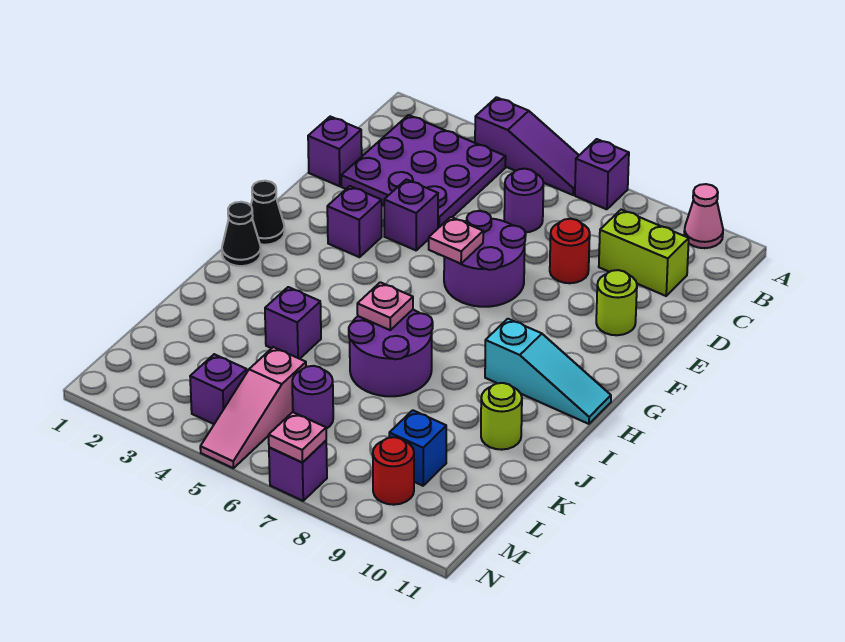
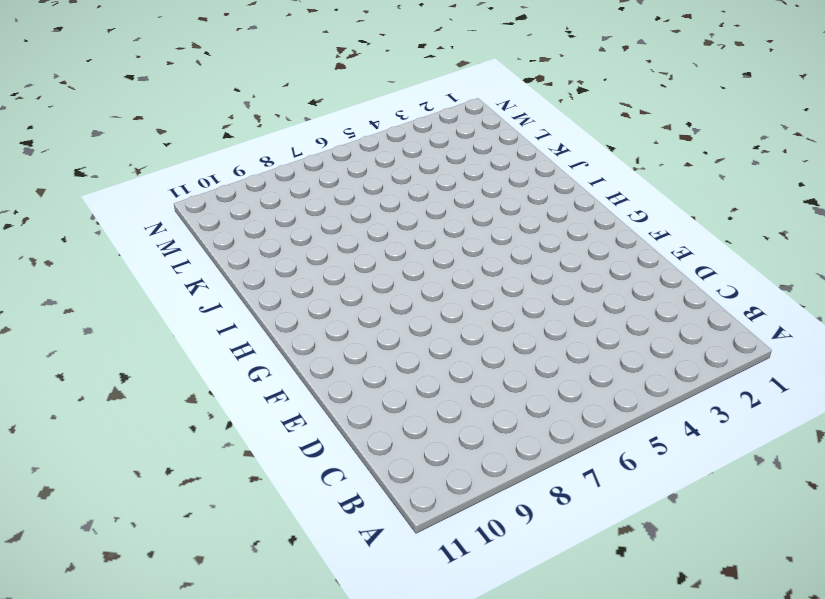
none -> purple 1x3 slope [475,97,579,195]
none -> purple 1x1 brick [575,139,629,209]
none -> pink 1x1 cone [684,184,723,248]

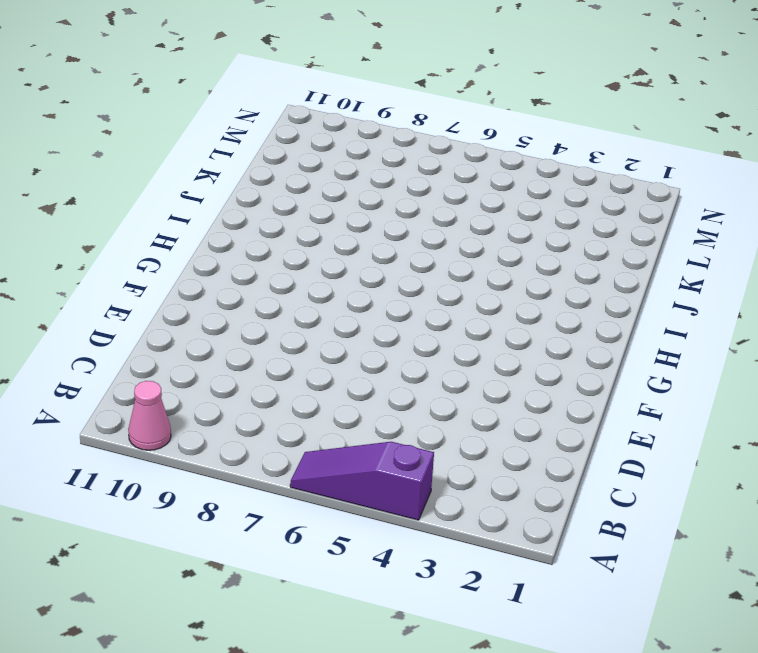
none -> purple 1x1 brick [575,139,629,209]
none -> purple 3x3 plate [341,115,506,228]
none -> purple 1x1 round brick [504,169,544,232]

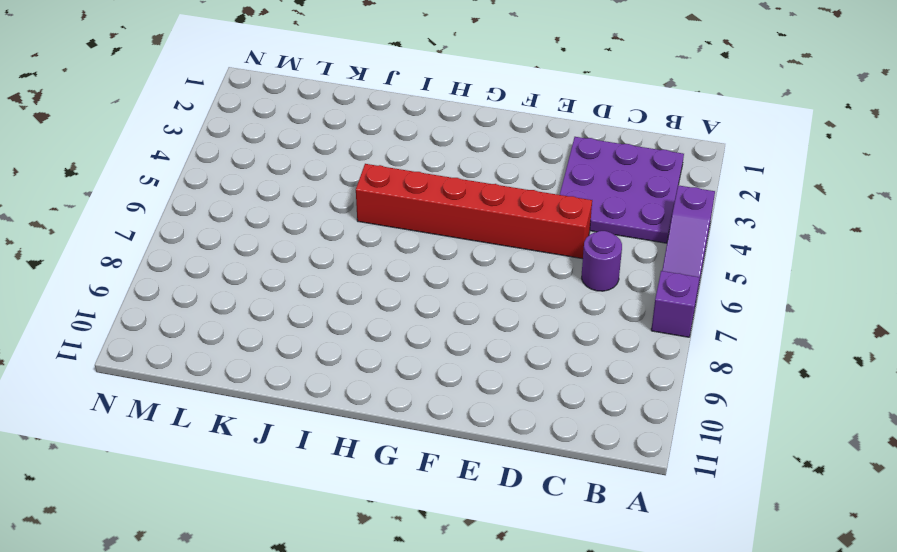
red 1x6 brick [356,164,592,259] -> none
none -> pink 1x1 cone [684,184,723,248]
none -> lime 1x2 brick [599,210,689,296]
none -> purple 1x1 brick [308,117,362,186]

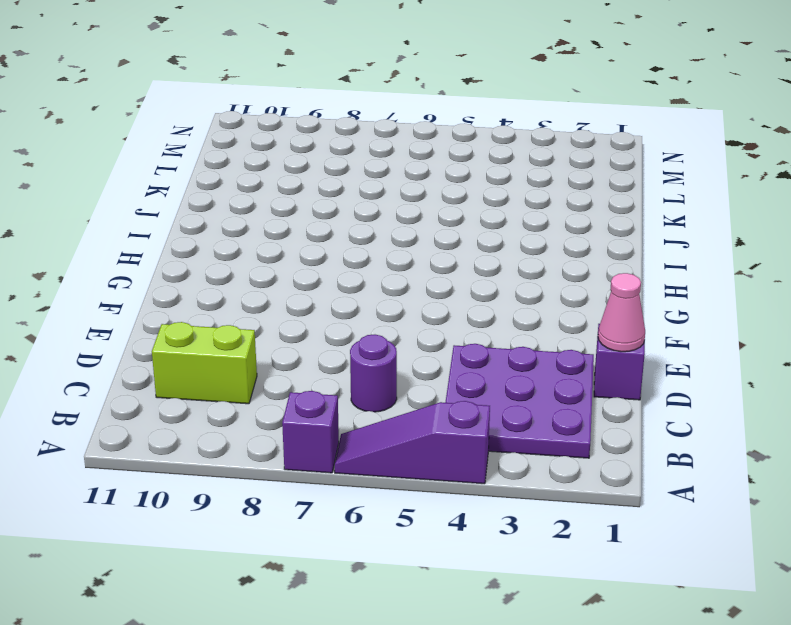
pink 1x1 cone [598,273,645,352] -> pink 1x1 cone moved to [684,184,723,248]
none -> red 1x1 round brick [550,219,590,283]
none -> purple 1x1 brick [384,179,438,250]
none -> purple 2x2 round brick [444,211,526,307]

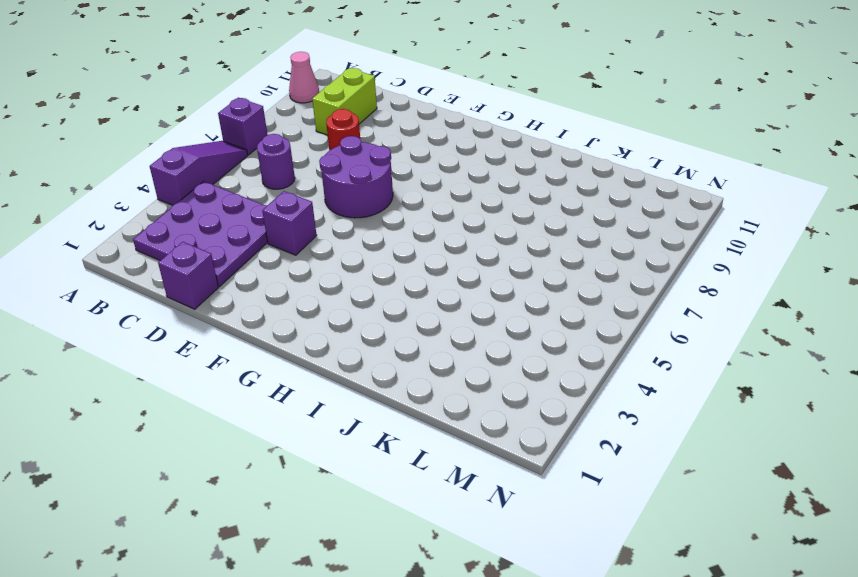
none -> lime 1x1 round brick [596,270,637,335]
none -> purple 1x1 brick [327,186,382,257]
none -> black 1x1 cone [251,181,285,245]

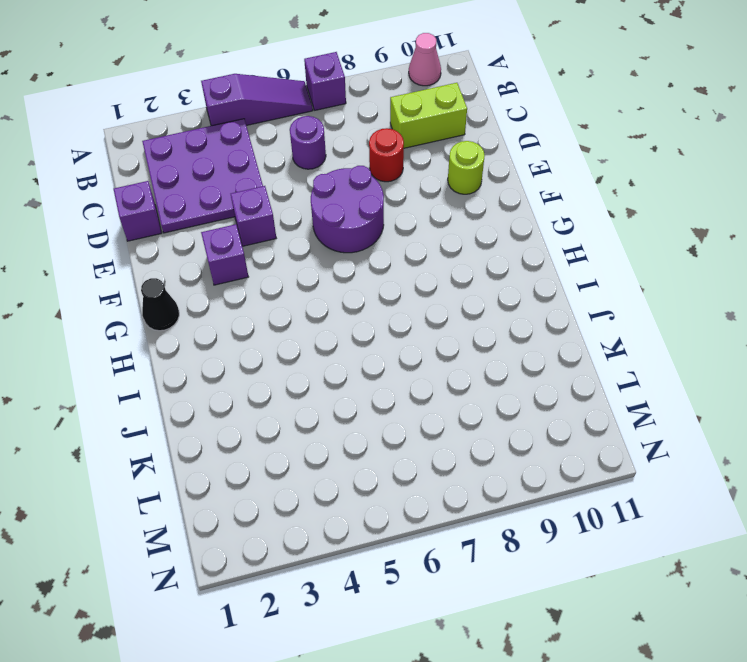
none -> black 1x1 cone [222,202,261,266]
none -> cyan 1x3 slope [485,319,611,424]
none -> purple 2x2 round brick [349,310,433,396]

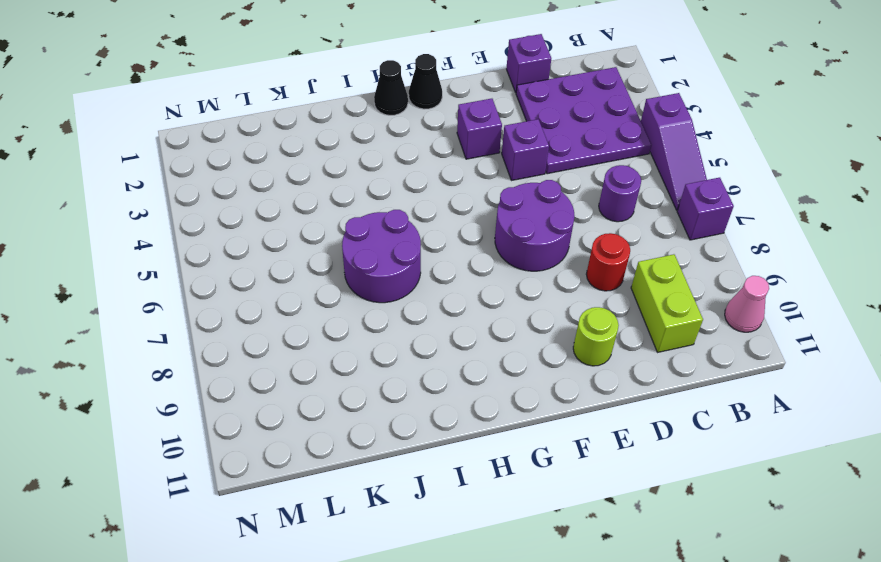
none -> cyan 1x3 slope [485,319,611,424]
none -> purple 1x1 brick [265,287,321,359]
none -> lime 1x1 round brick [481,383,522,450]

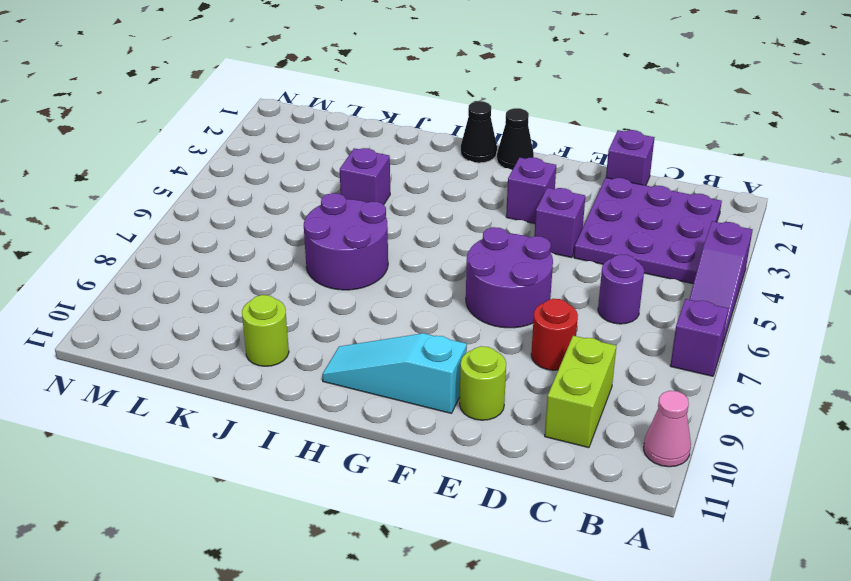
cyan 1x3 slope [322,333,467,413] -> cyan 1x3 slope turned to [485,319,611,424]
none -> pink 1x3 slope [200,347,306,468]
none -> purple 1x1 round brick [292,366,333,429]
none -> blue 1x1 brick [389,410,446,486]

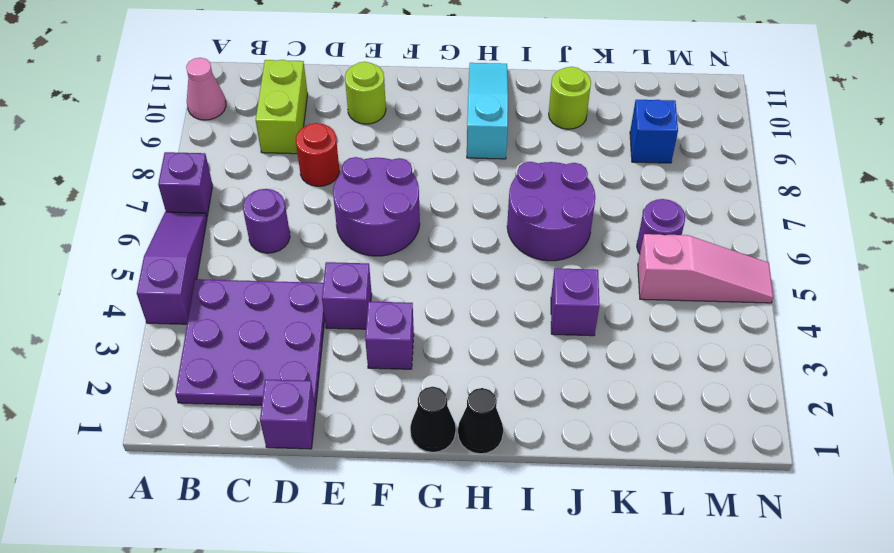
none -> purple 1x1 brick [190,354,247,424]
none -> red 1x1 round brick [373,437,414,505]
none -> purple 1x1 brick [269,441,327,501]

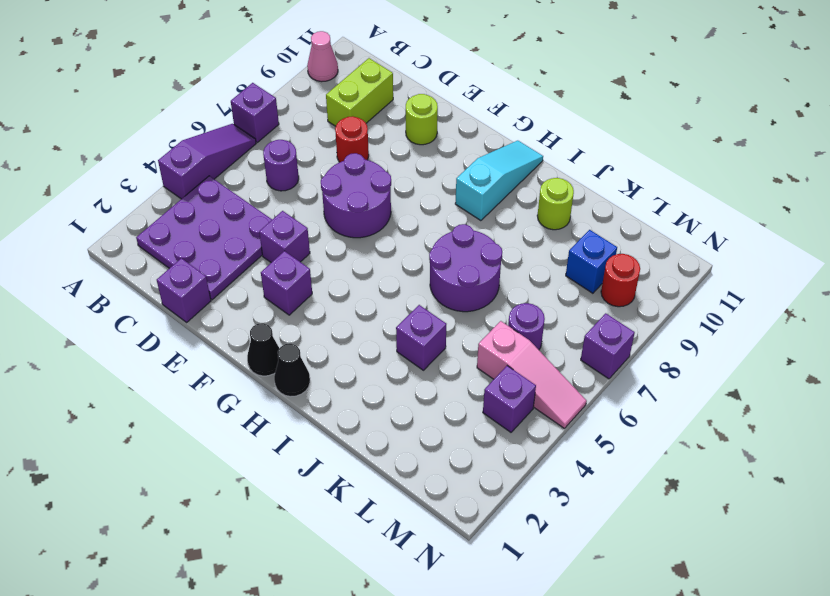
none -> pink 1x1 plate [429,217,483,264]
none -> pink 1x1 plate [357,282,413,330]
none -> pink 1x1 plate [269,412,326,462]

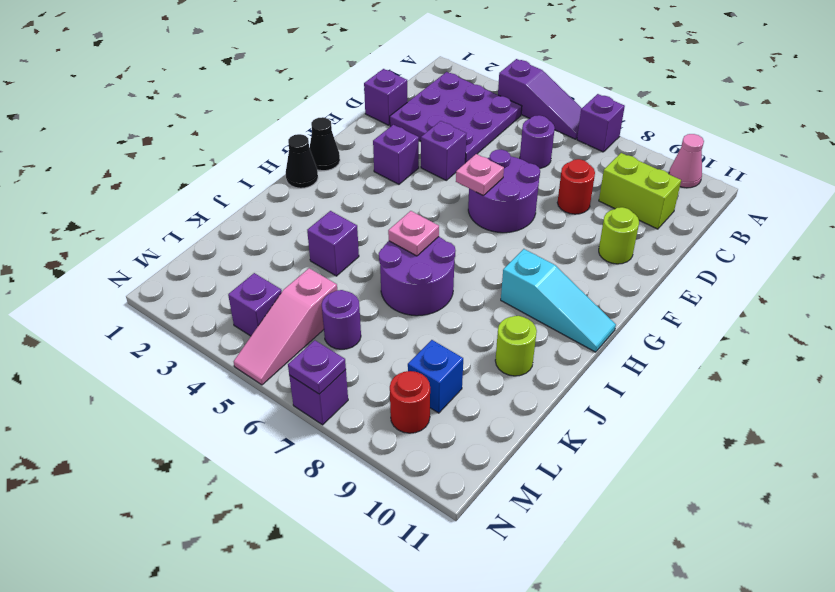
purple 1x1 plate [288,340,346,394] -> pink 1x1 plate [269,412,326,462]

